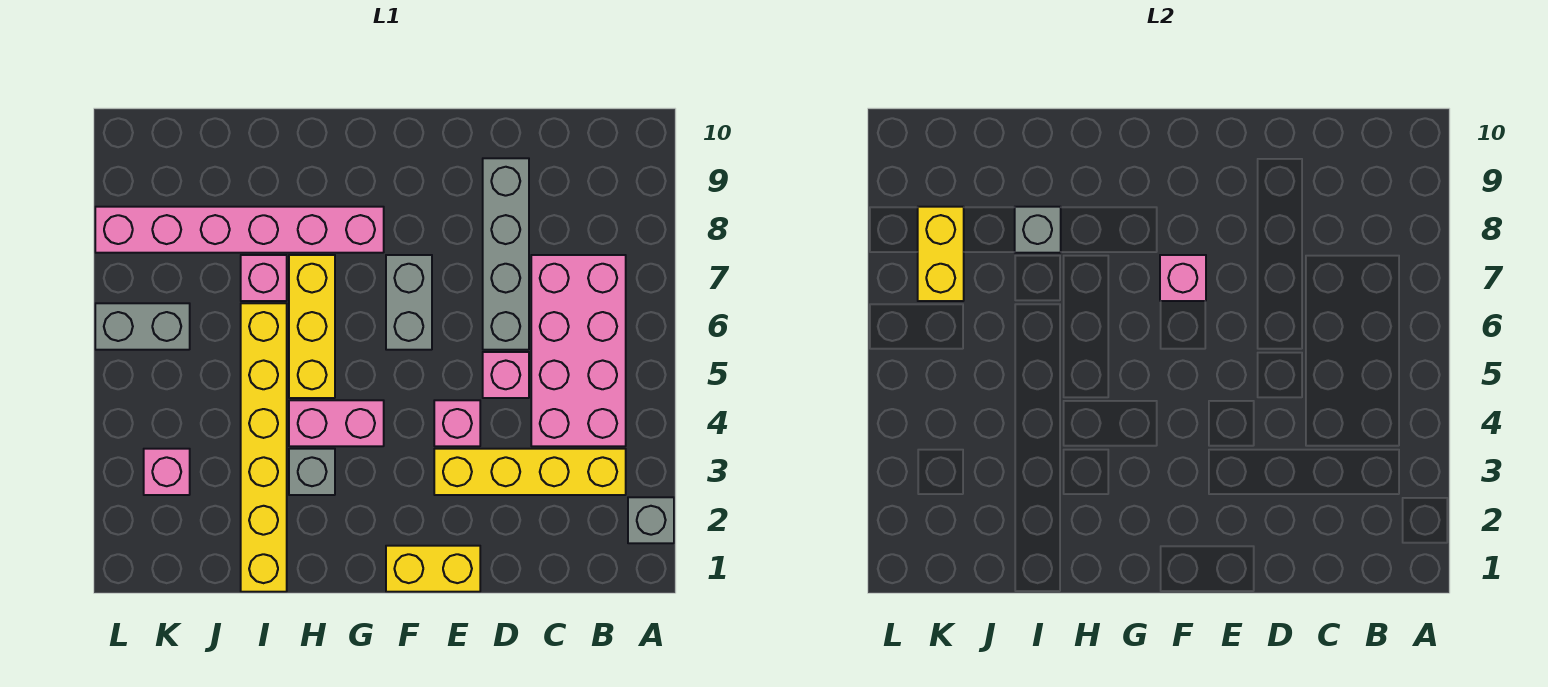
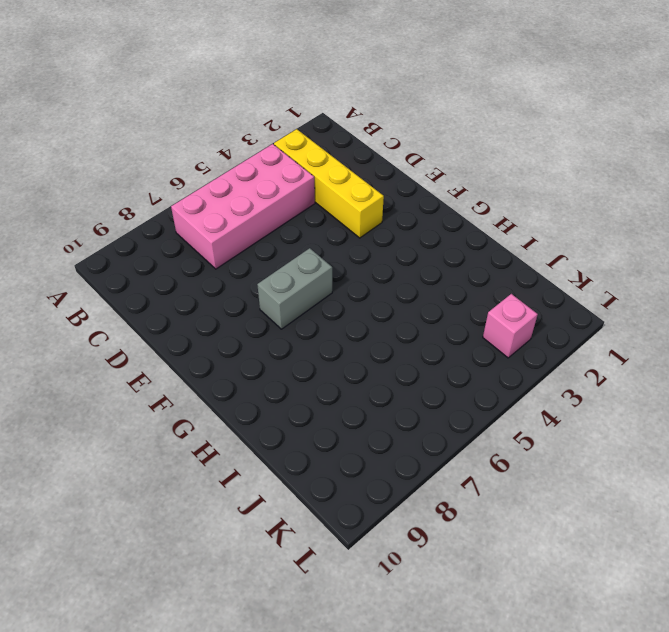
none -> grey 1x1 brick [628,497,674,543]
none -> pink 1x1 brick [483,352,529,398]
none -> grey 1x4 brick [483,158,529,350]

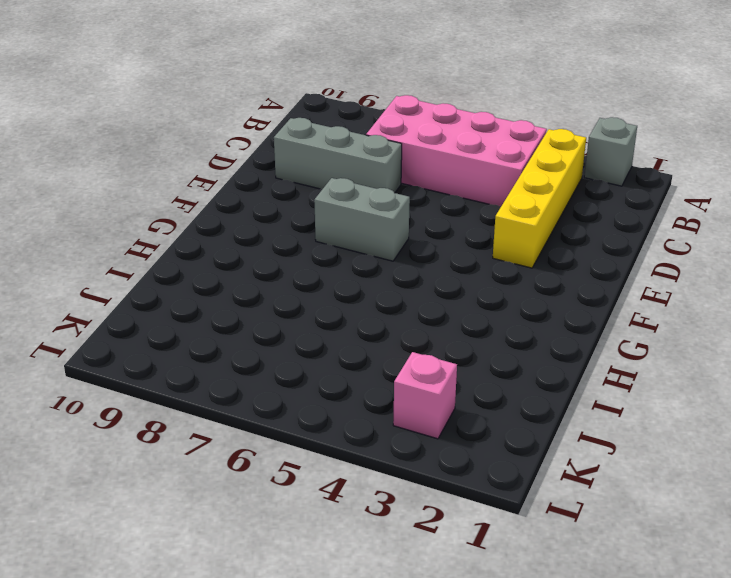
grey 1x3 brick [274,118,402,193] -> grey 1x4 brick [483,158,529,350]
none -> pink 1x1 brick [483,352,529,398]
none -> yellow 1x2 brick [386,546,480,592]
none -> pink 1x1 brick [434,400,480,446]

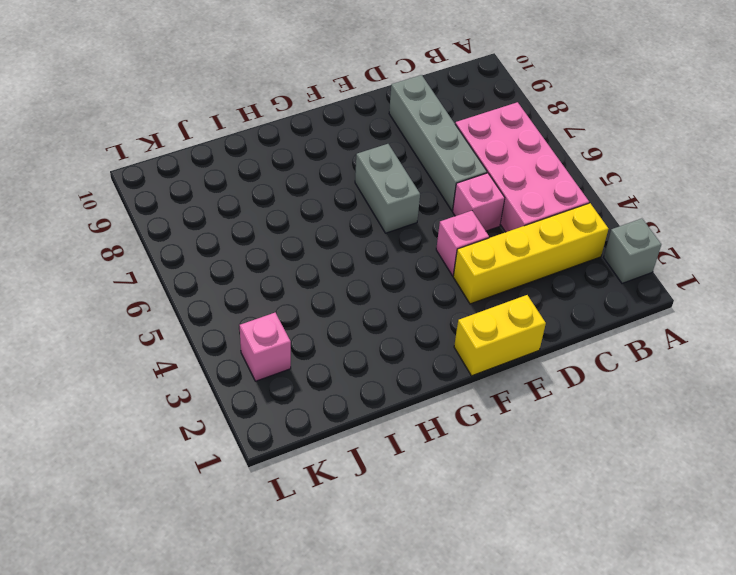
none -> pink 1x2 brick [289,400,384,446]
none -> pink 1x6 brick [95,207,384,253]
none -> grey 1x1 brick [289,449,335,495]

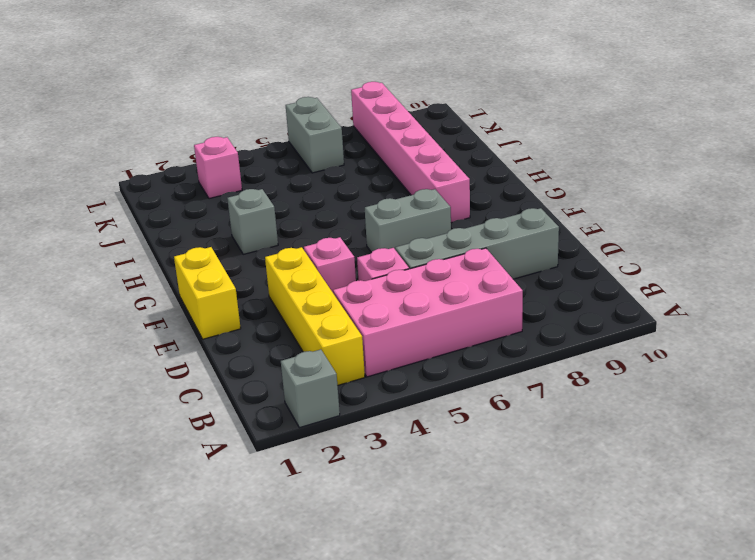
none -> pink 1x2 brick [289,400,384,446]
none -> yellow 1x3 brick [289,255,335,398]
none -> yellow 1x6 brick [241,303,287,592]

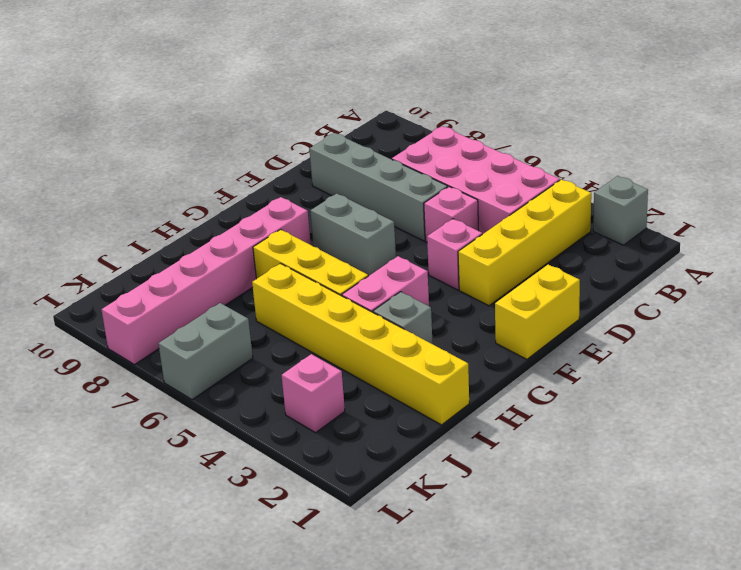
none -> pink 1x1 brick [241,255,287,301]
none -> pink 1x1 brick [1160,255,1206,301]
none -> grey 1x1 brick [1015,207,1061,253]

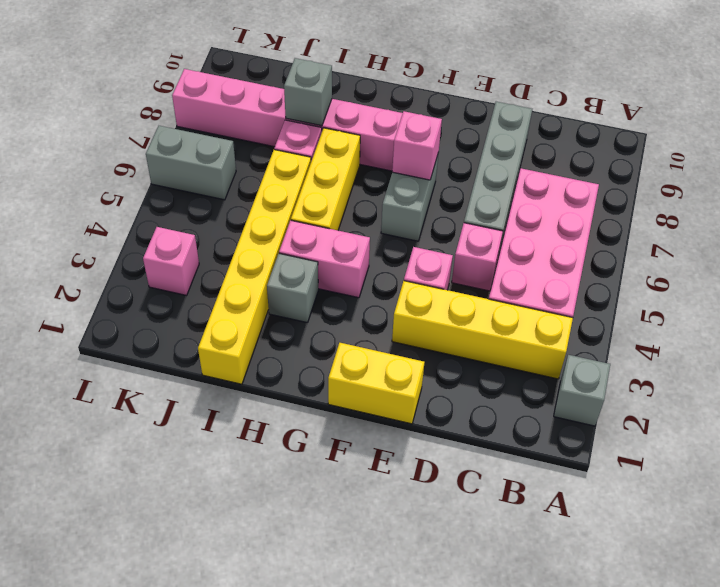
none -> yellow 1x2 brick [918,207,964,301]

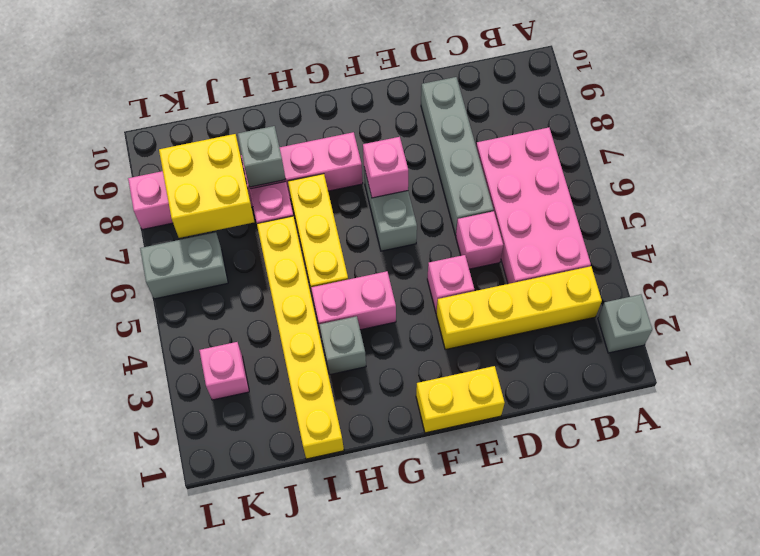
yellow 2x2 brick [159,134,254,238] -> yellow 1x2 brick [918,207,964,301]

